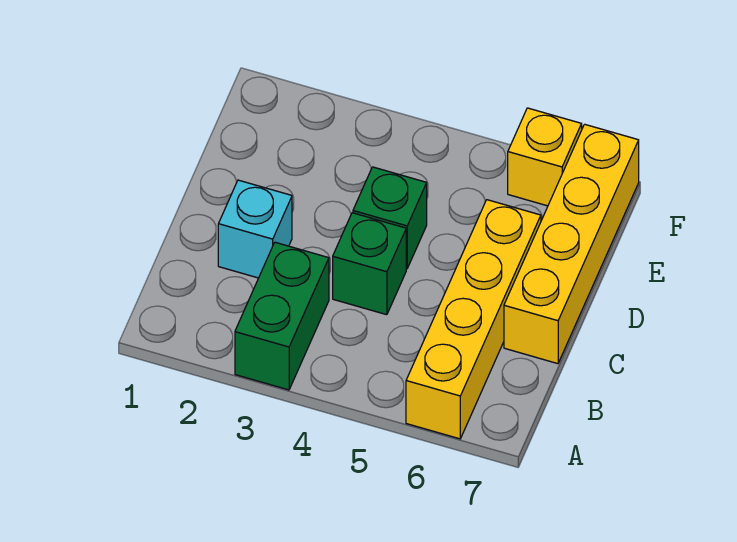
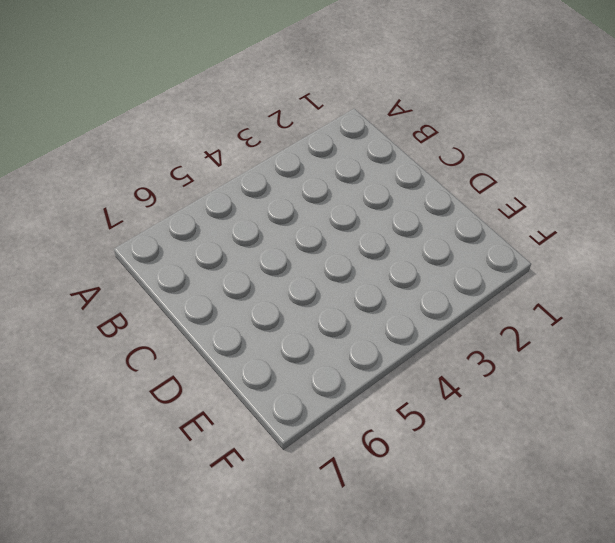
none -> green 1x2 brick [235,242,329,390]
none -> yellow 1x4 brick [406,200,541,439]

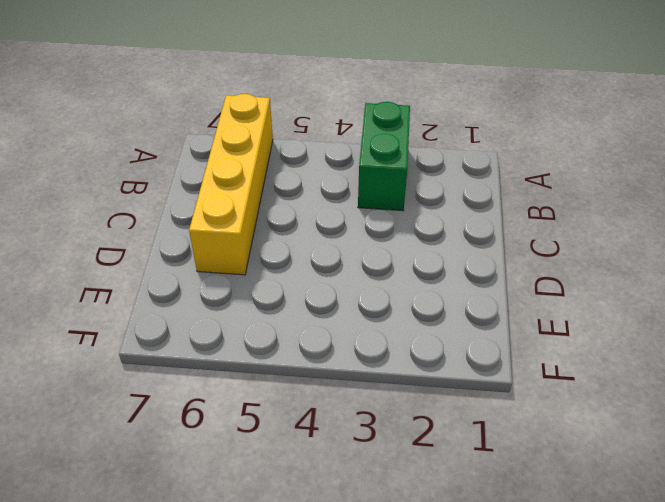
none -> cyan 1x1 brick [218,180,292,278]
none -> green 1x1 brick [333,213,406,315]

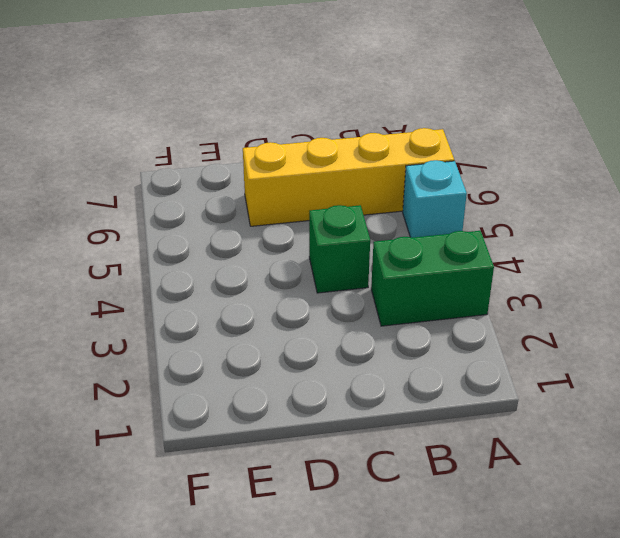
cyan 1x1 brick [403,160,467,238] -> cyan 1x1 brick moved to [218,180,292,278]
none -> yellow 1x4 brick [504,124,639,364]
none -> green 1x1 brick [353,167,427,269]

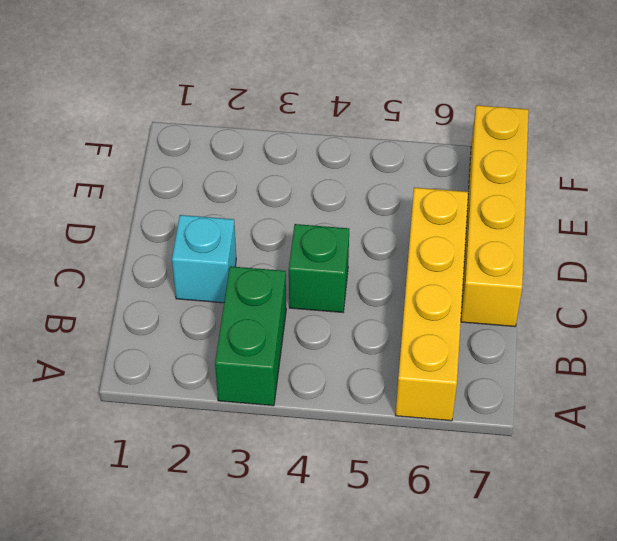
none -> green 1x1 brick [353,167,427,269]
none -> yellow 1x1 brick [508,108,582,206]

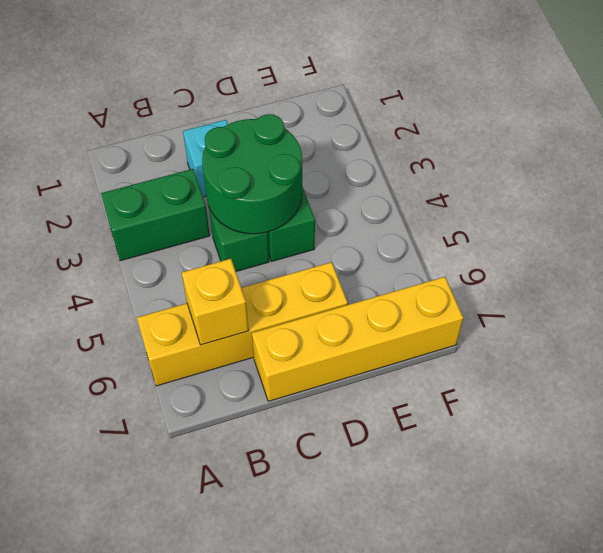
yellow 1x1 brick [182,259,249,345] -> yellow 1x1 brick moved to [508,108,582,206]
green 2x2 round brick [202,114,302,234] -> none

